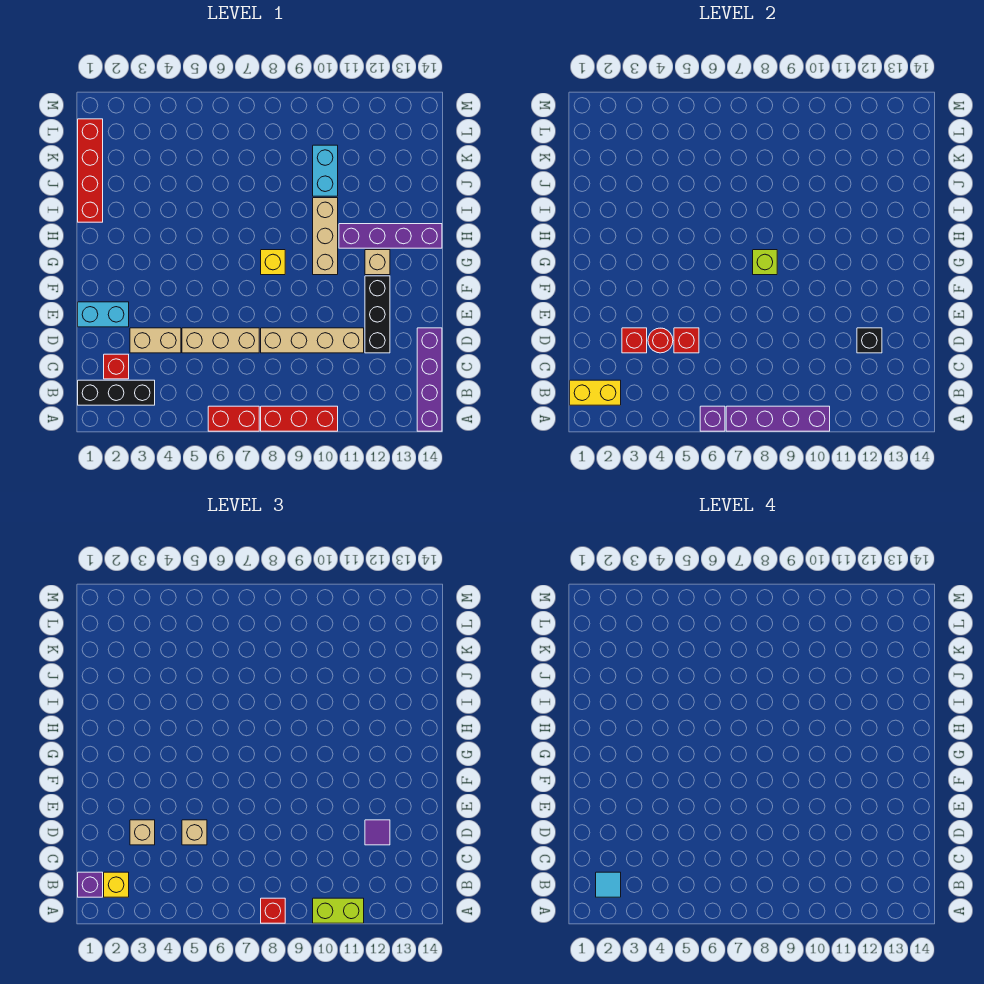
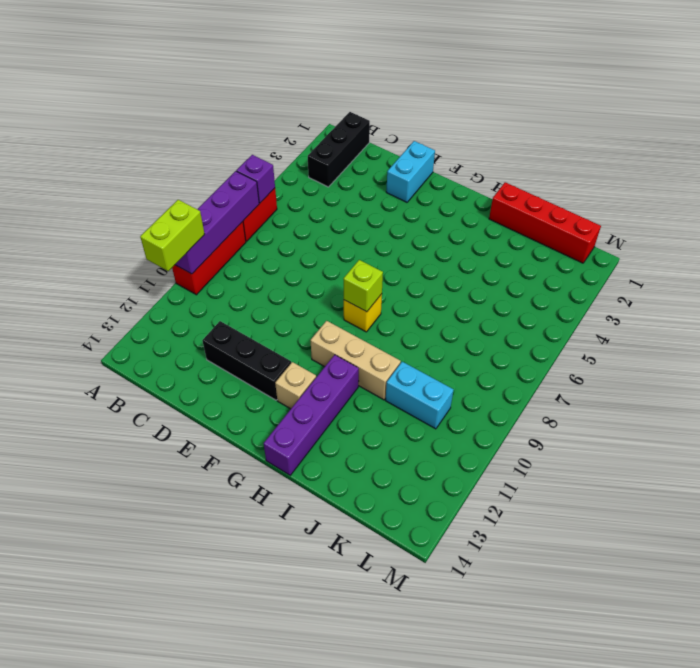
none -> purple 1x4 brick [417,328,442,431]
none -> red 1x1 brick [104,354,129,379]
none -> tan 1x2 brick [130,328,181,353]
none -> tan 1x3 brick [182,328,259,353]

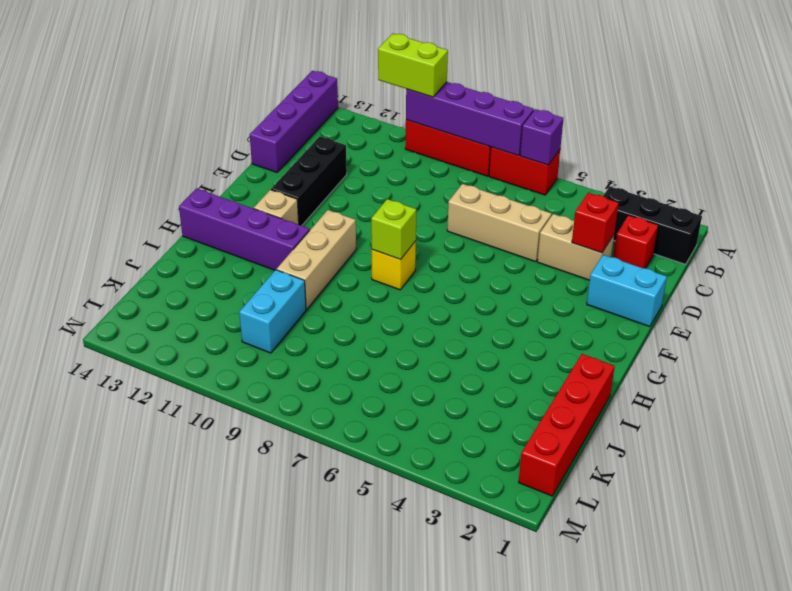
none -> tan 1x4 brick [261,328,364,353]
none -> yellow 1x2 brick [570,380,621,405]
none -> red 1x1 round brick [648,328,673,353]
none -> red 1x1 brick [674,328,699,353]

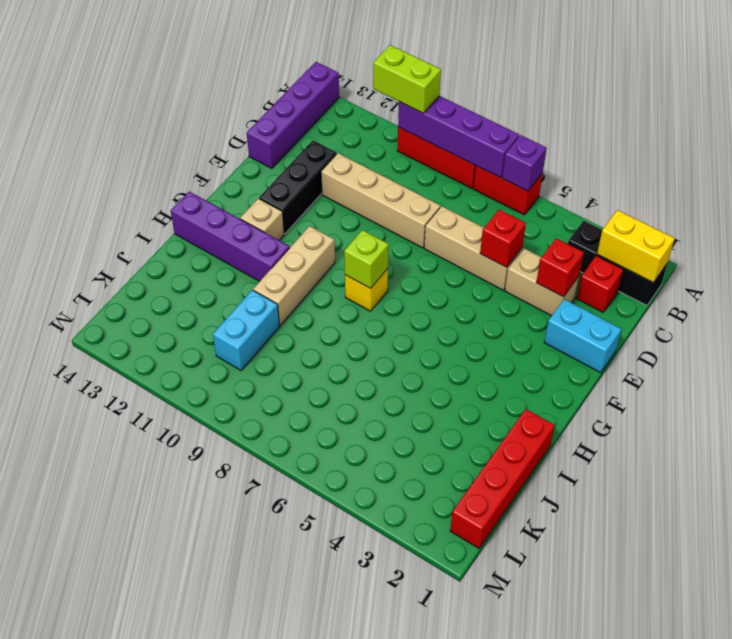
none -> red 1x1 round brick [648,328,673,353]
none -> black 1x1 brick [857,328,882,353]
none -> red 1x1 brick [261,898,285,923]
none -> purple 1x1 brick [78,872,103,897]

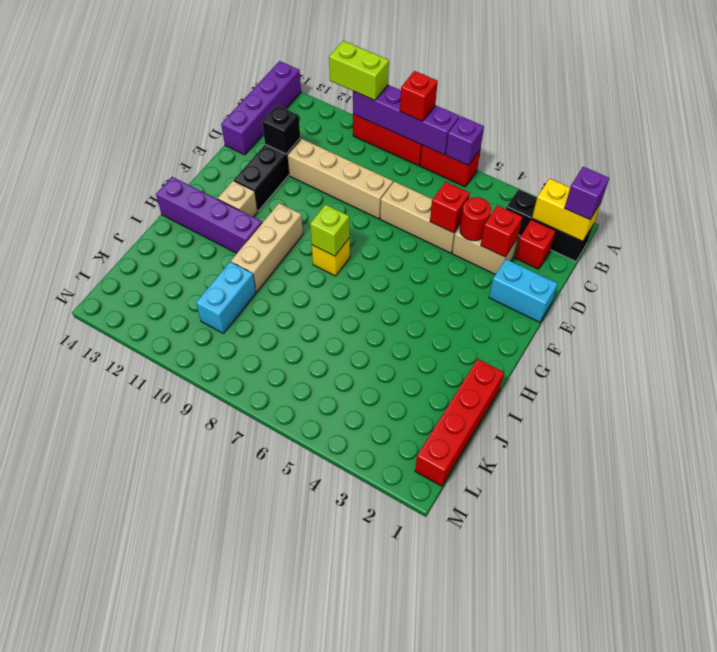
none -> yellow 1x1 brick [104,872,129,897]
none -> tan 1x1 brick [130,820,155,845]
none -> tan 1x1 brick [182,820,207,845]
none -> purple 1x1 tile [365,820,390,845]

